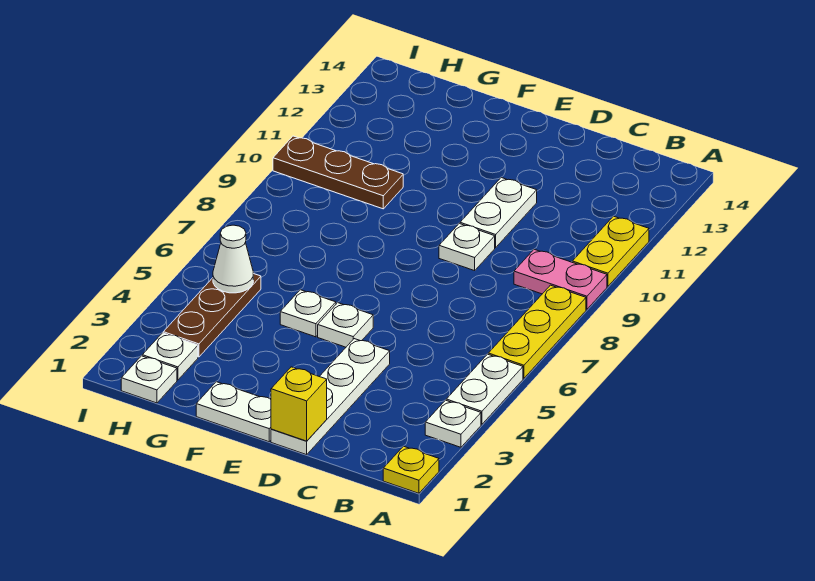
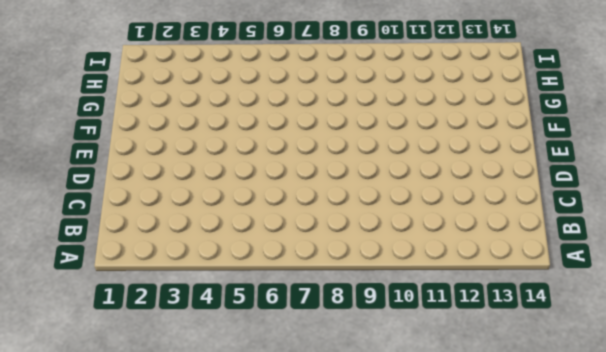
none -> yellow 1x1 plate [383,446,439,493]
none -> white 1x1 plate [425,400,481,447]
none -> white 1x2 plate [446,354,523,424]

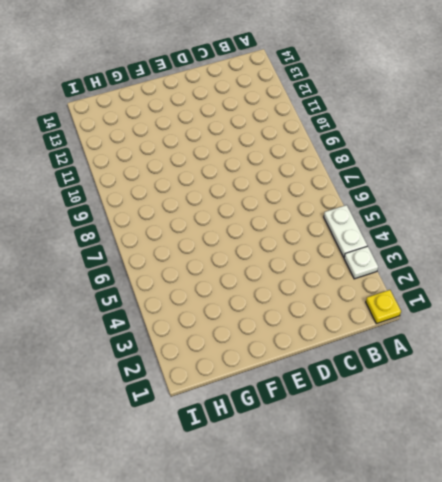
none -> yellow 1x3 plate [488,285,586,378]
none -> pink 1x2 plate [514,249,607,309]
none -> yellow 1x2 plate [572,216,649,286]

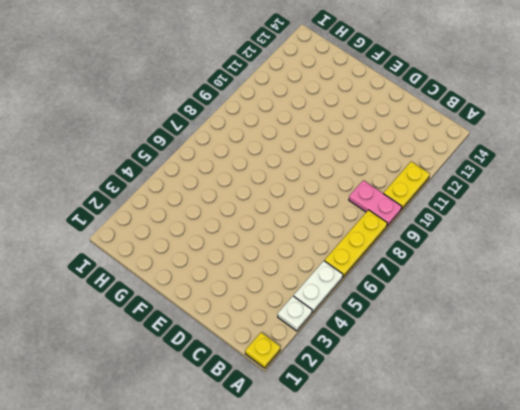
none -> white 1x4 plate [271,339,390,455]
none -> white 1x1 plate [439,224,495,271]
none -> white 1x2 plate [460,178,537,248]

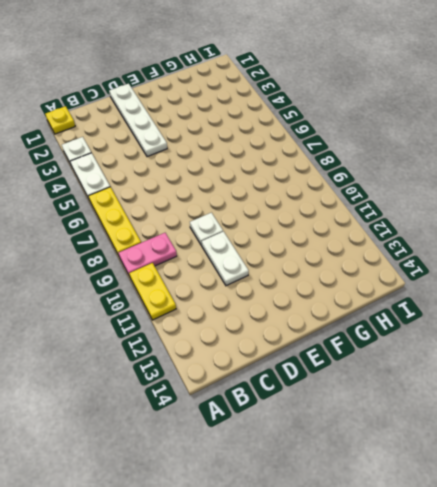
none -> white 1x2 plate [196,382,271,442]
none -> white 1x1 plate [318,303,373,347]
none -> white 1x1 plate [280,290,336,337]

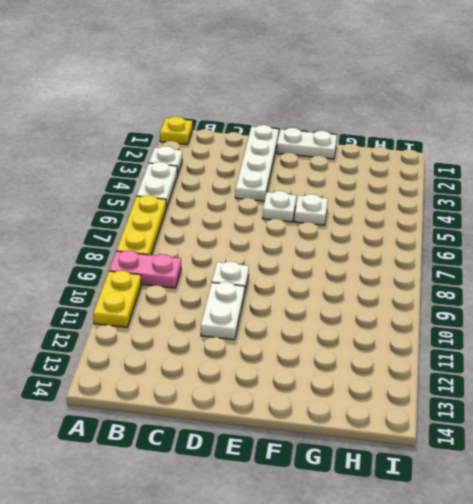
none -> brown 1x3 plate [273,136,403,209]
none -> white 1x1 plate [121,356,177,403]
none -> white 1x1 plate [142,333,198,380]

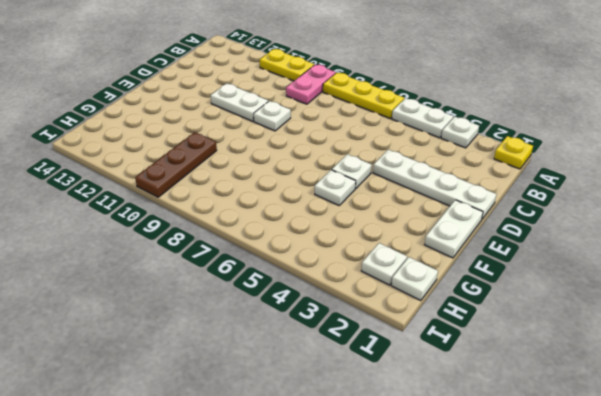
none -> brown 1x3 plate [163,274,261,357]
none -> yellow 1x1 brick [271,367,327,441]
none -> white 1x1 cone [213,225,253,293]

